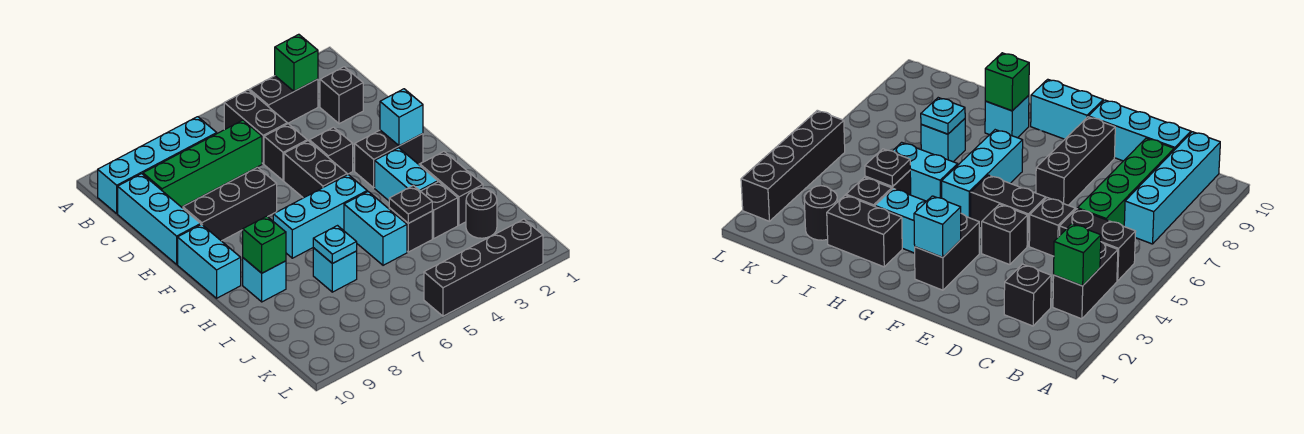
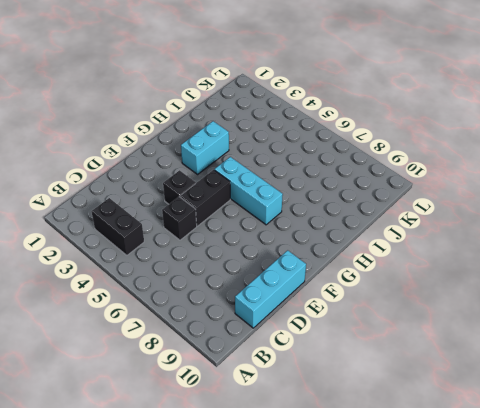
none -> black 1x2 brick [224,90,287,164]
none -> cyan 1x4 brick [98,117,217,213]
none -> black 1x1 brick [320,67,363,124]

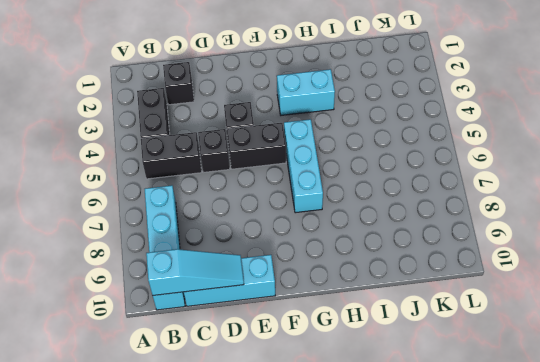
cyan 1x3 slope [146,249,244,295] -> none
none -> green 1x4 brick [143,120,262,207]
none -> black 1x3 brick [183,167,277,241]
none -> black 1x2 brick [355,130,423,188]

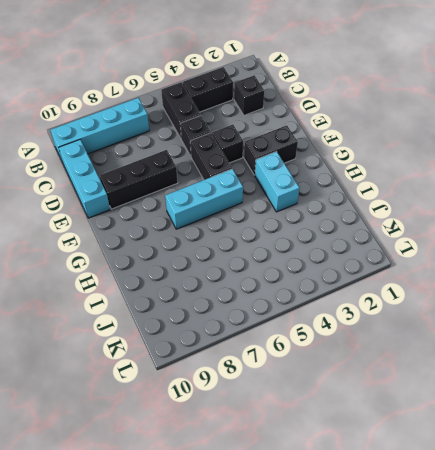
none -> green 1x4 brick [143,120,262,207]
none -> cyan 1x2 brick [178,224,241,298]
none -> black 1x2 brick [420,152,483,225]

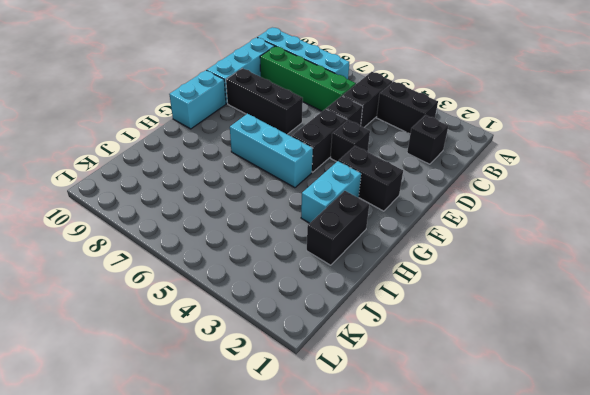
none -> cyan 1x2 brick [344,192,407,265]
none -> cyan 1x1 brick [243,258,286,302]
none -> black 1x1 brick [421,182,458,238]

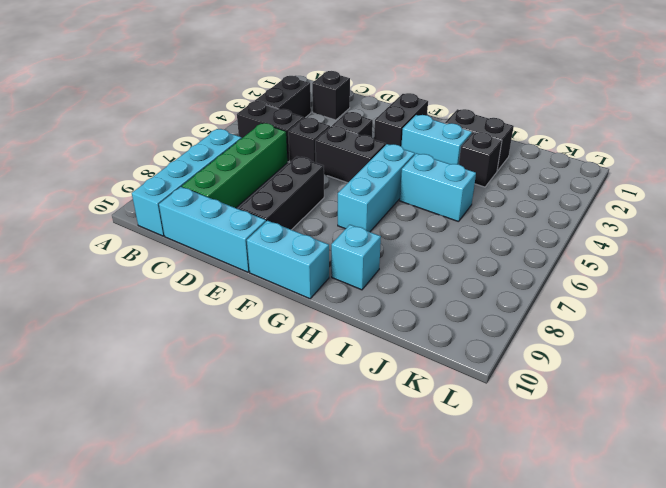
none -> black 1x1 brick [389,208,432,252]
none -> cyan 1x1 brick [313,248,357,292]
none -> black 1x1 round brick [466,188,497,238]

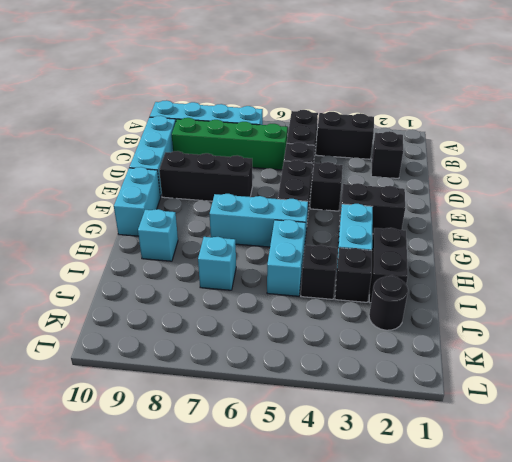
none -> black 1x4 brick [424,219,543,316]
none -> green 1x1 brick [275,34,318,91]
none -> cyan 1x1 brick [380,89,423,146]

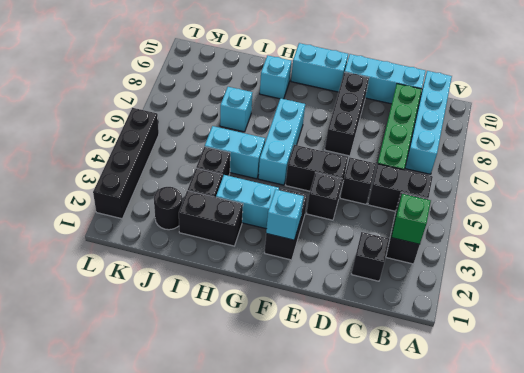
none -> green 1x1 brick [243,216,286,273]
none -> black 1x1 plate [389,185,432,223]
none -> cyan 1x1 plate [313,226,357,264]

